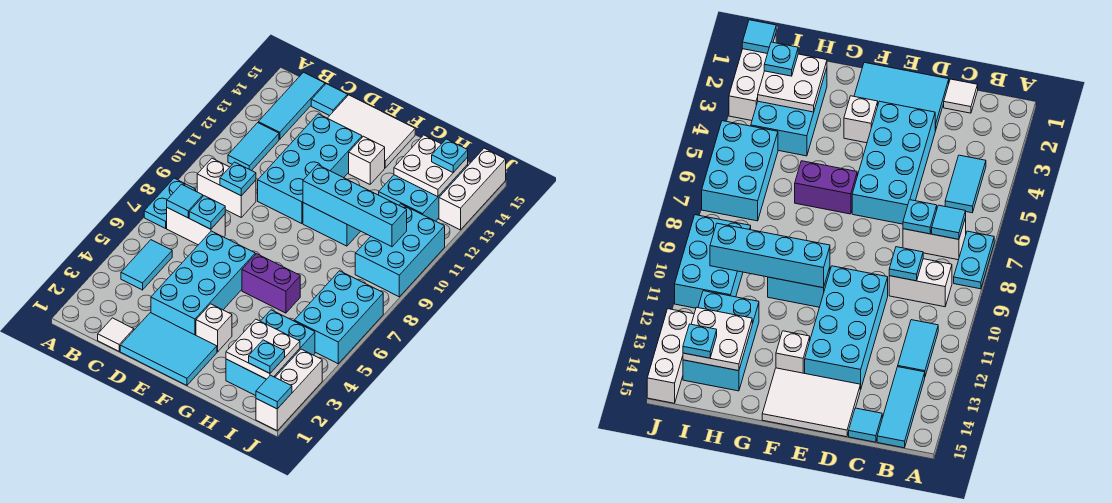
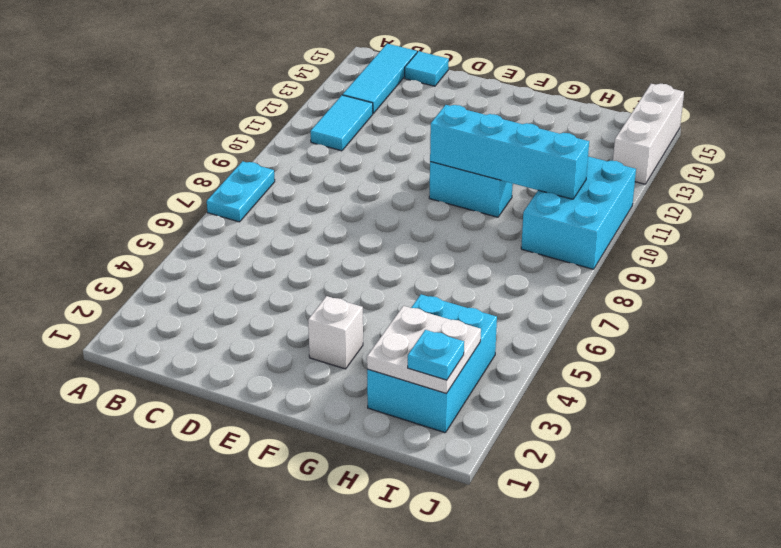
none -> cyan 1x2 tile [121,240,172,290]
none -> white 1x2 brick [167,208,225,245]
none -> white 1x2 brick [197,158,256,217]
none -> white 1x1 tile [98,318,134,351]

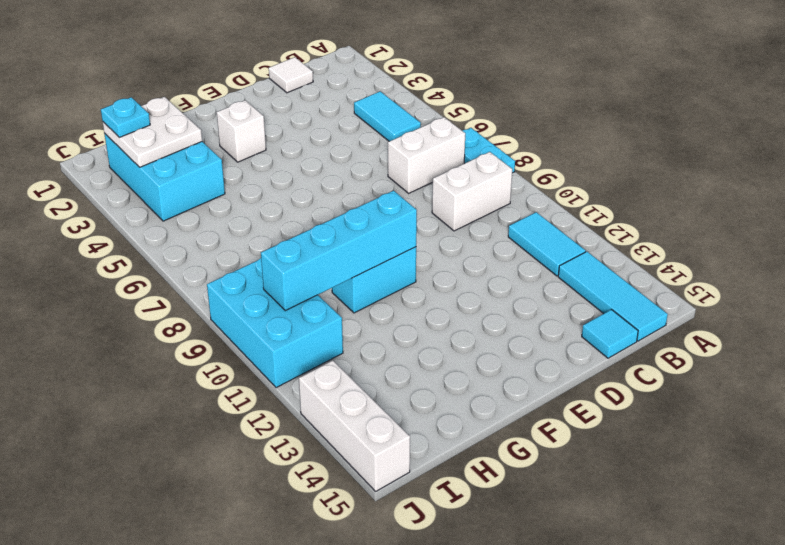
none -> cyan 2x3 tile [120,313,217,385]
none -> cyan 2x4 brick [151,231,255,335]
none -> cyan 2x4 brick [258,114,362,224]
none -> white 2x3 tile [328,95,415,168]

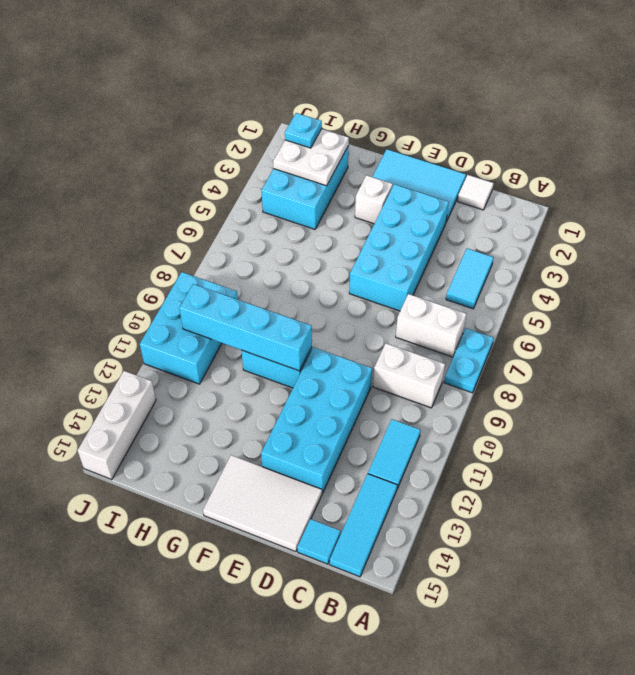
none -> purple 1x2 brick [242,254,300,313]
none -> white 1x1 brick [349,136,385,184]
none -> cyan 2x3 brick [379,165,468,221]
none -> cyan 2x3 brick [294,271,383,364]

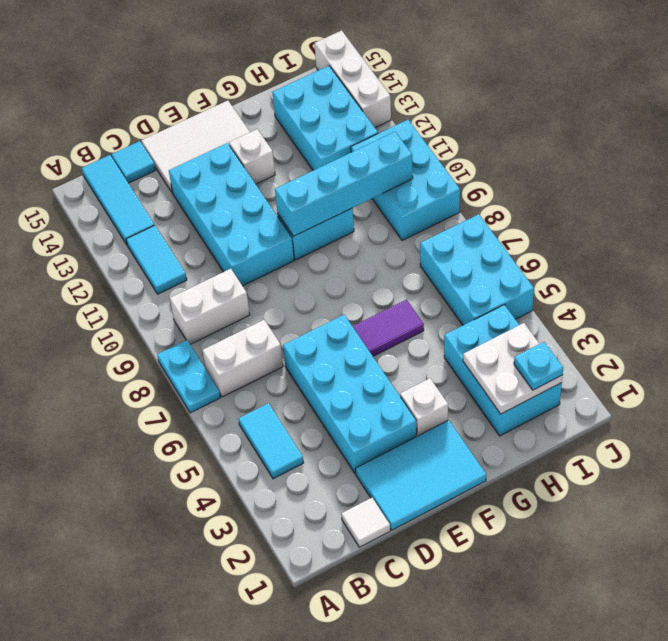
purple 1x2 tile [352,300,424,356] -> purple 1x2 brick [242,254,300,313]
none -> white 1x3 brick [256,349,322,430]
none -> cyan 1x1 tile [167,184,203,218]
none -> cyan 1x1 plate [189,196,225,229]
none -> cyan 1x1 plate [220,162,256,196]

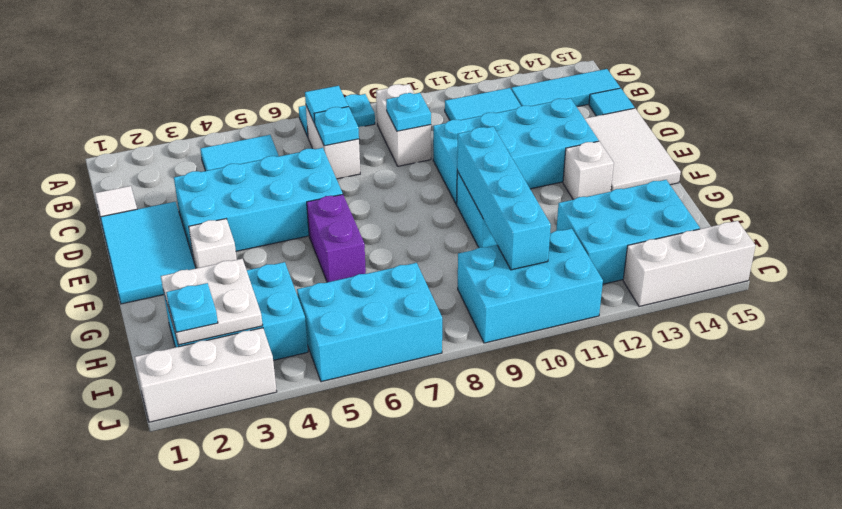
none -> white 2x2 plate [394,135,468,197]
none -> cyan 1x1 tile [256,375,292,409]
none -> cyan 1x1 plate [432,139,468,172]

